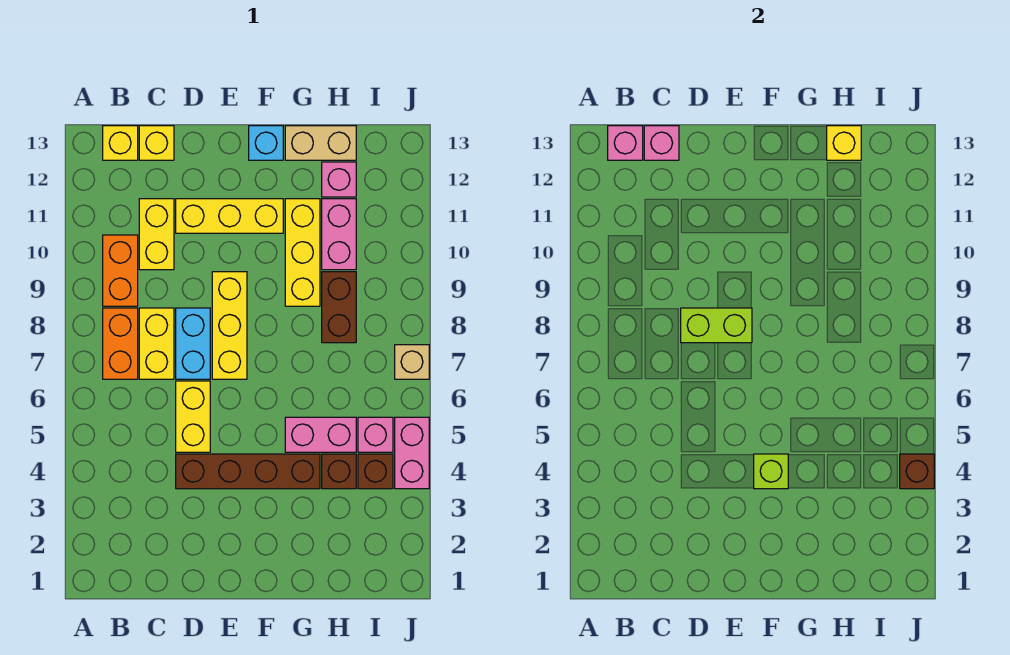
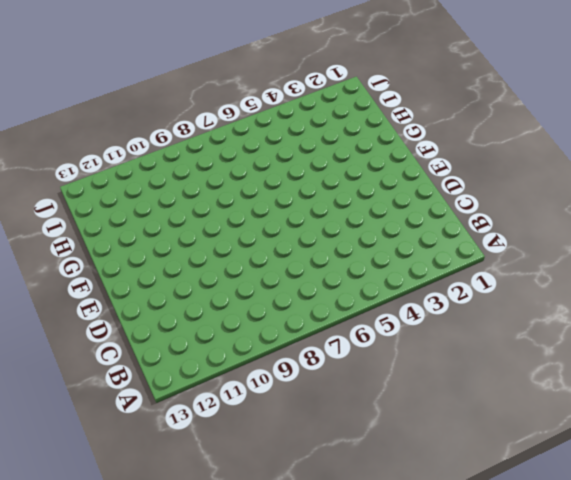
none -> orange 1x2 brick [103,308,138,379]
none -> orange 1x2 brick [103,235,138,306]
none -> yellow 1x1 brick [103,126,138,160]

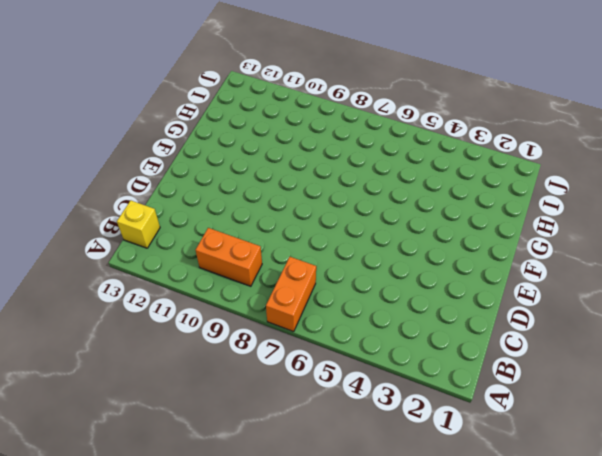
orange 1x2 brick [266,257,316,332] -> orange 1x2 brick turned to [103,308,138,379]
none -> yellow 1x2 brick [139,308,174,379]
none -> yellow 1x2 brick [139,199,174,270]
none -> yellow 1x1 brick [139,126,174,160]

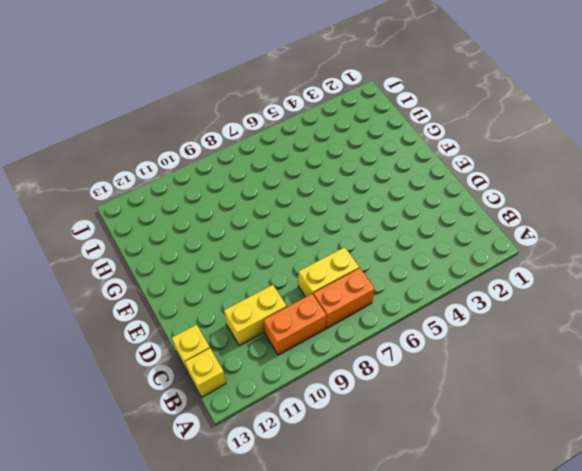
none -> brown 1x4 brick [176,454,320,489]
none -> yellow 1x2 brick [176,381,210,452]
none -> cyan 1x2 brick [176,308,210,379]

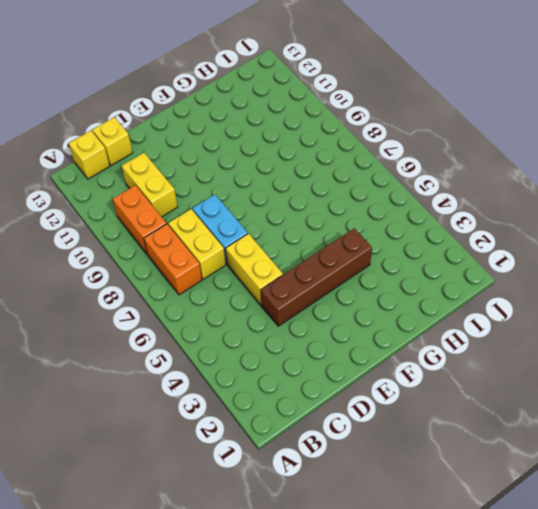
none -> yellow 1x3 brick [176,199,283,233]
none -> yellow 1x3 brick [212,272,247,379]
none -> cyan 1x1 brick [249,126,283,160]

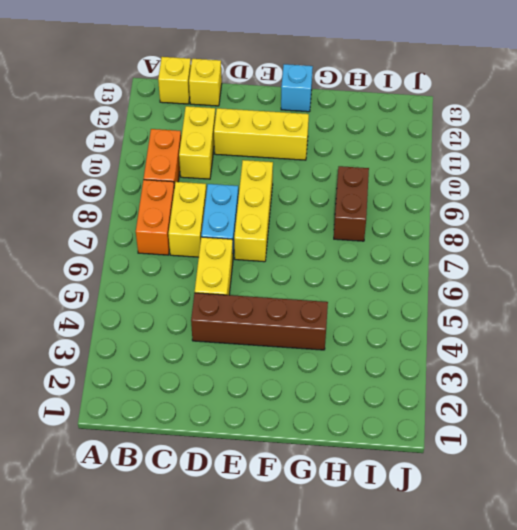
none -> pink 1x2 brick [285,417,356,452]
none -> yellow 1x3 brick [285,199,320,306]
none -> tan 1x2 brick [285,126,356,160]

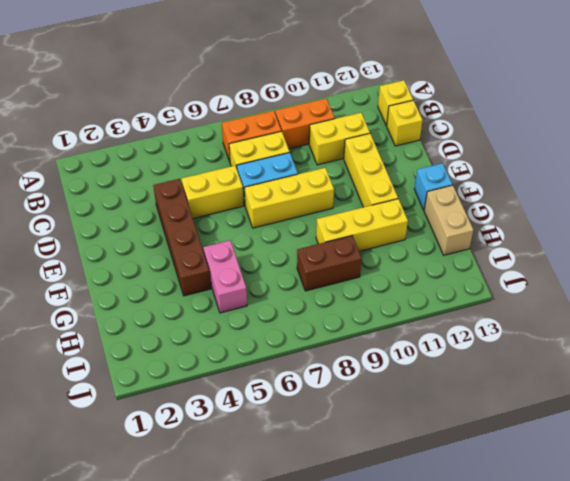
none -> brown 1x1 brick [322,454,356,489]
none -> pink 1x2 brick [322,199,356,270]
none -> pink 1x1 brick [322,162,356,197]

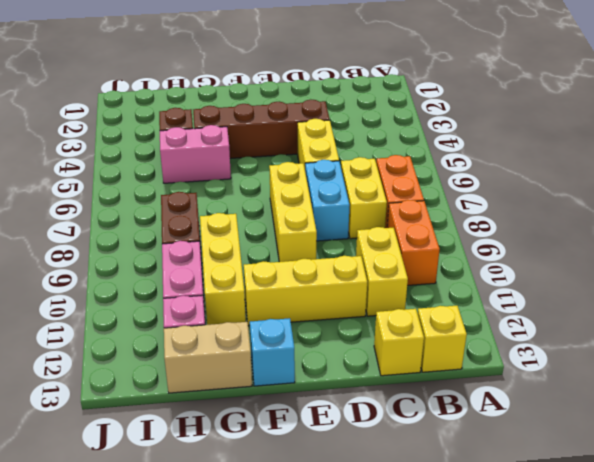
none -> brown 1x1 brick [358,454,393,489]
none -> pink 1x1 brick [358,417,393,452]
none -> pink 1x2 brick [395,417,429,489]

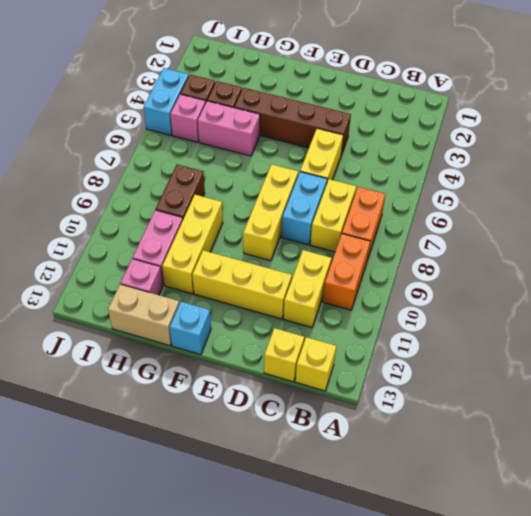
cyan 1x2 brick [144,68,189,135] -> pink 1x2 brick [395,417,429,489]
none -> tan 1x1 brick [395,345,429,379]
none -> pink 1x1 brick [608,126,643,160]
none -> pink 1x1 brick [644,126,679,160]

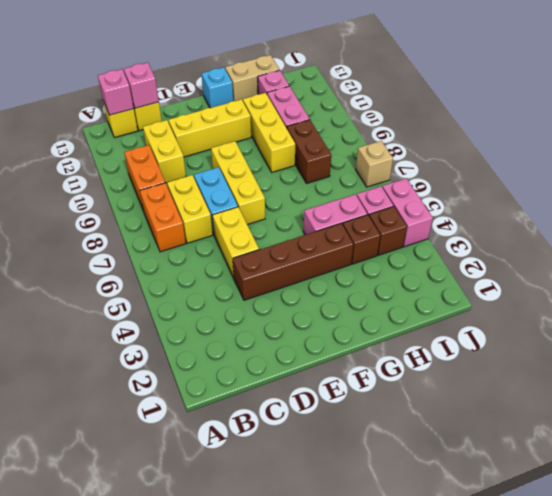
none -> lime 1x2 brick [681,308,752,343]
none -> lime 1x1 brick [754,454,788,489]
none -> yellow 1x1 brick [827,126,861,160]

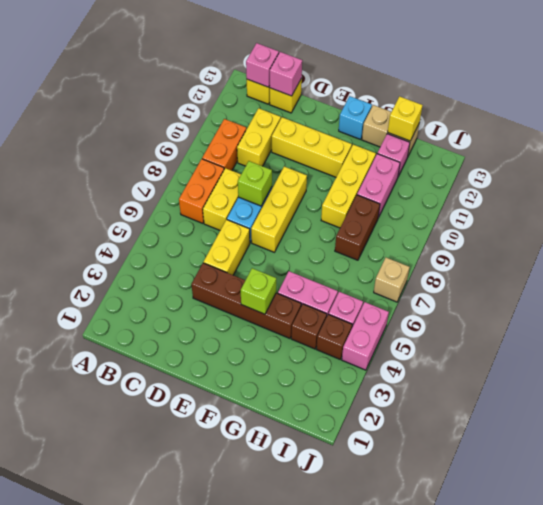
lime 1x1 brick [238,161,272,206] -> lime 1x2 brick [681,308,752,343]
none -> brown 1x1 brick [900,454,934,489]

